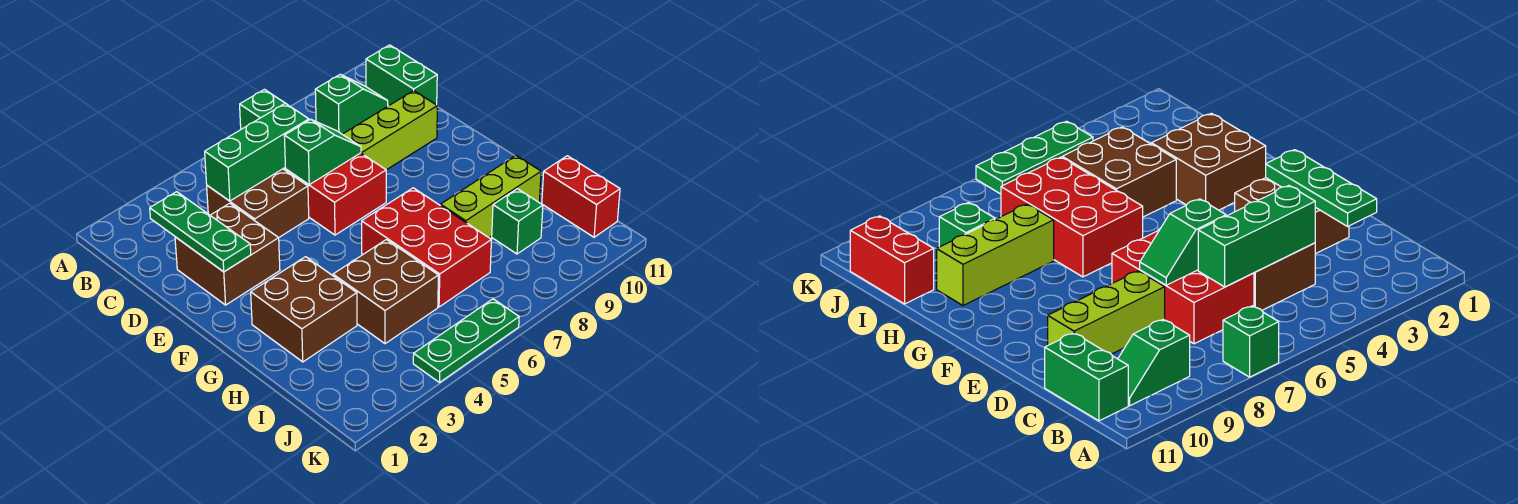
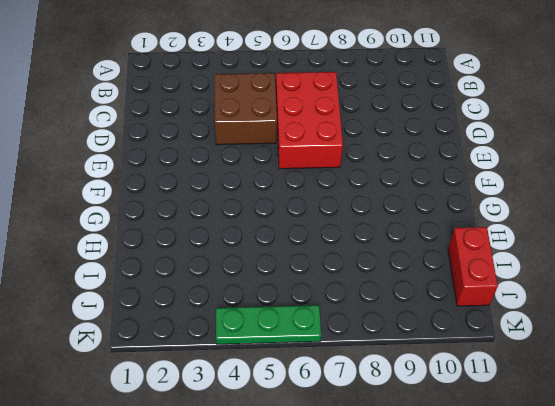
none -> green 1x1 brick [240,90,285,129]
none -> green 1x2 slope [315,74,388,134]
none -> green 1x2 brick [366,45,437,106]

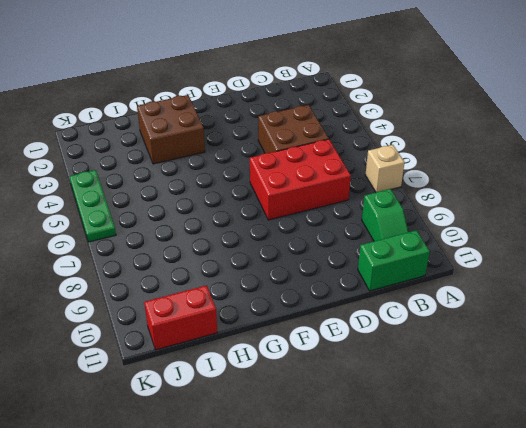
tan 1x1 brick [365,145,405,192] -> green 1x1 brick [240,90,285,129]
none -> brown 2x2 brick [175,203,280,305]
none -> lime 1x3 brick [342,91,437,170]
none -> red 2x3 brick [362,188,491,307]

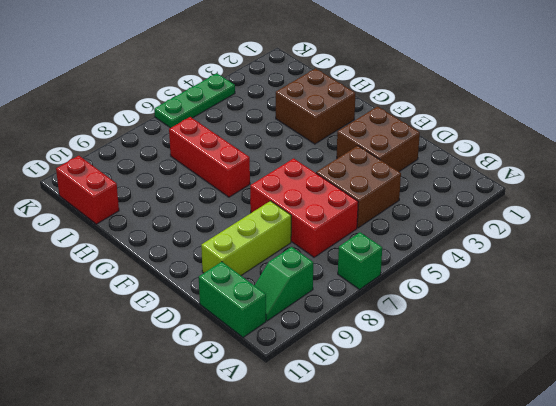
red 1x3 brick [169,117,250,197] -> red 2x3 brick [362,188,491,307]
none -> brown 2x2 brick [333,240,438,344]
none -> lime 1x3 brick [441,155,541,237]
none -> green 1x1 brick [492,189,543,254]

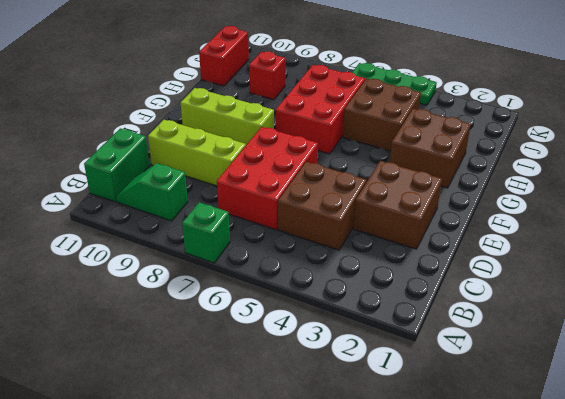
lime 1x3 brick [181,88,274,145] -> lime 1x3 brick moved to [441,155,541,237]
red 1x1 brick [249,52,286,100] -> green 1x1 brick [492,189,543,254]
none -> green 1x3 plate [150,192,251,272]
none -> green 1x3 brick [205,103,309,201]
none -> green 1x2 slope [284,119,361,185]

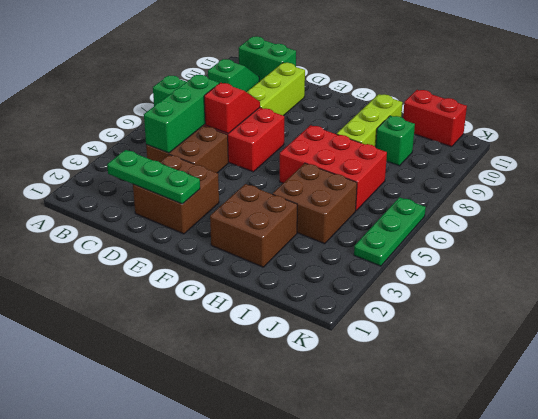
red 1x2 slope [204,83,260,133] -> green 1x2 slope [284,119,361,185]

